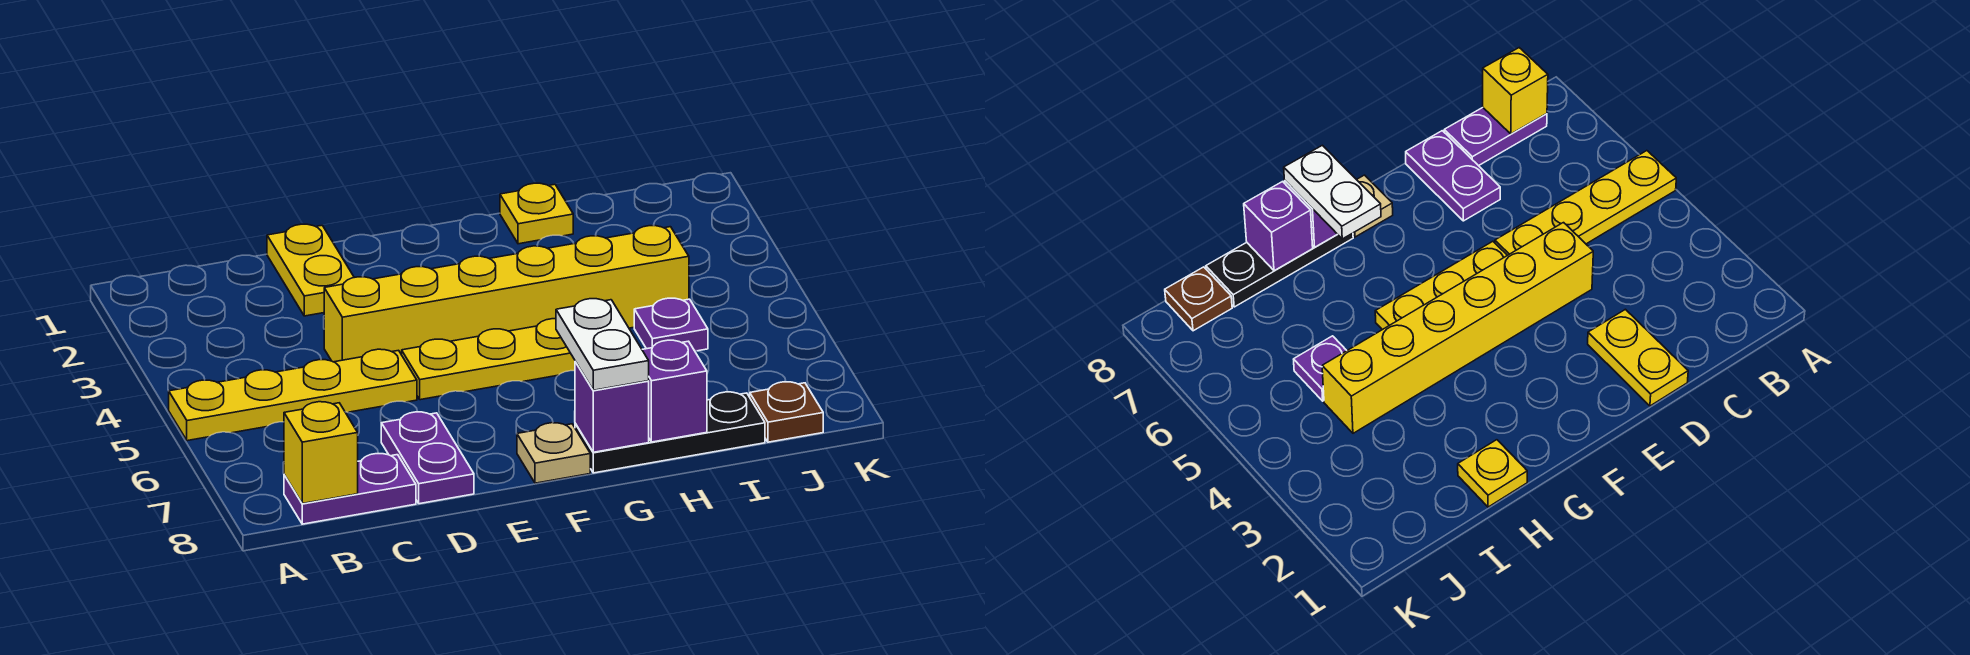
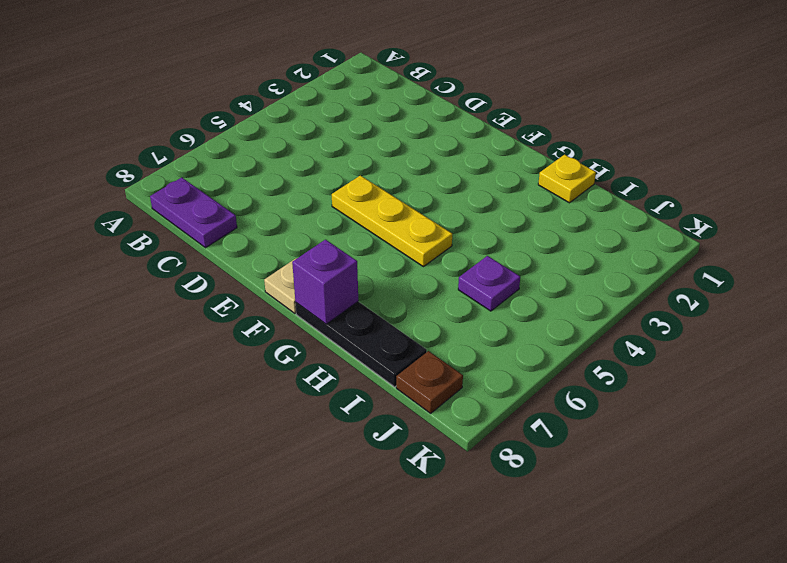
none -> yellow 1x4 plate [169,349,417,441]
none -> yellow 1x2 plate [267,224,354,316]
none -> yellow 1x6 brick [324,226,689,362]

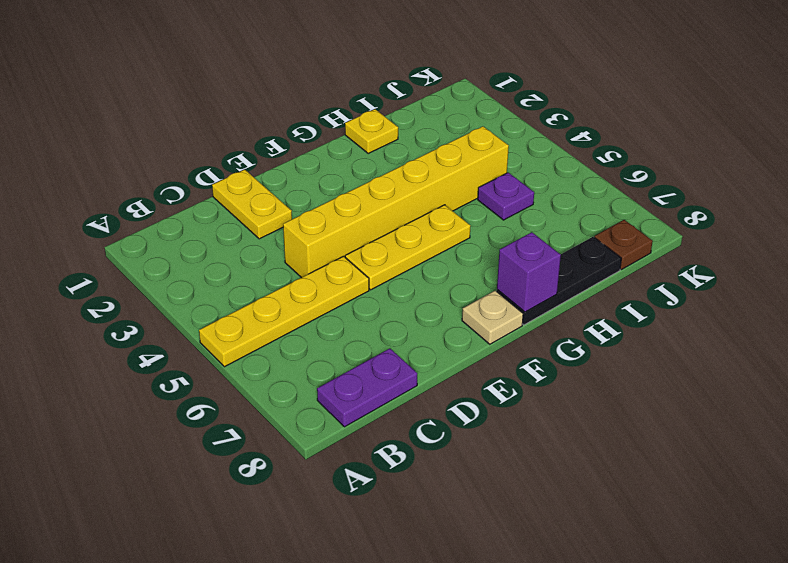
none -> purple 1x2 plate [381,412,474,504]
none -> yellow 1x1 brick [284,402,358,504]
none -> purple 1x1 brick [642,340,707,442]

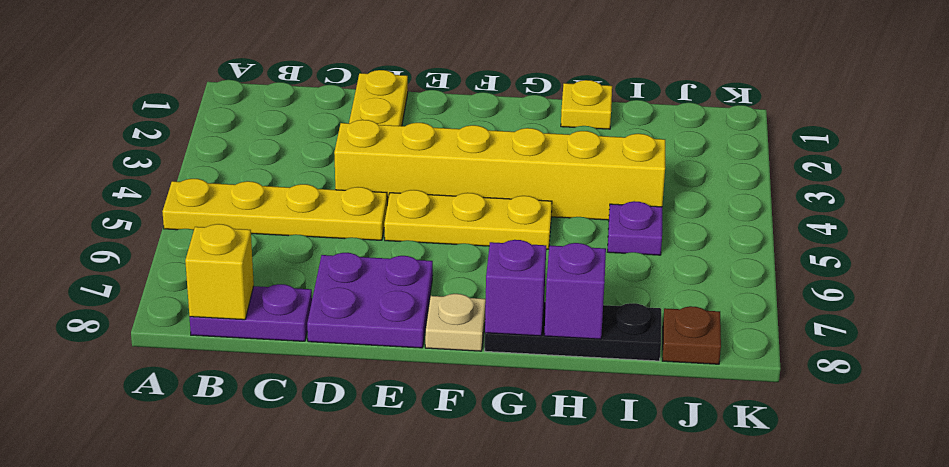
purple 2x2 plate [307,253,433,348] -> purple 1x2 plate [381,412,474,504]
none -> white 1x2 plate [556,299,649,390]

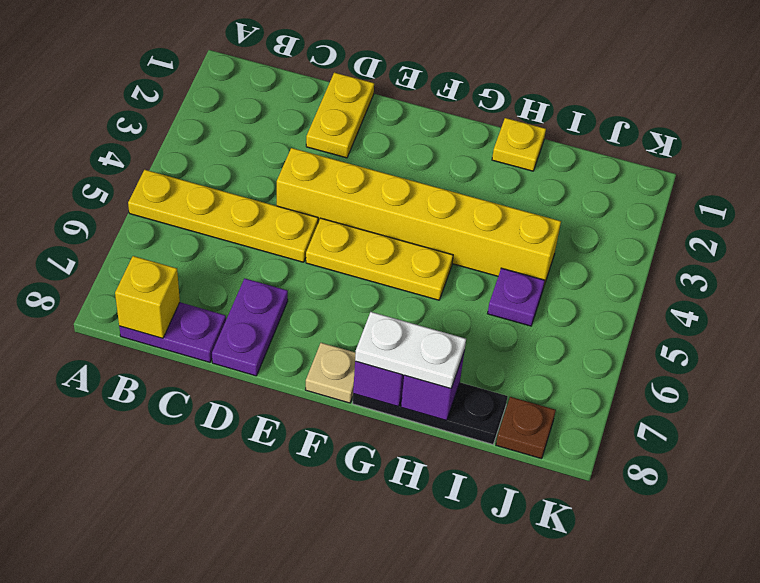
white 1x2 plate [355,312,466,389] -> white 1x2 plate turned to [556,299,649,390]

